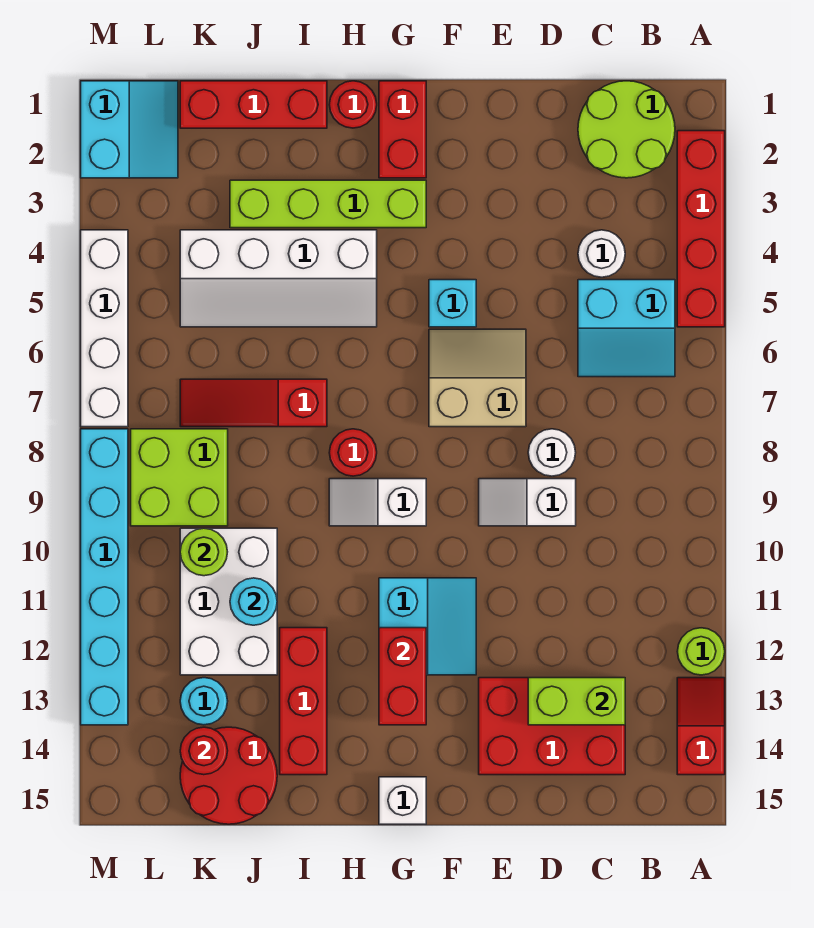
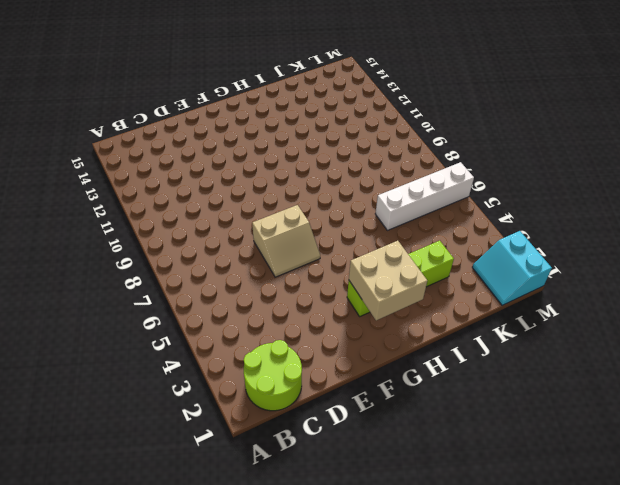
tan 2x2 brick [349,241,427,320] -> none
white 1x4 brick [375,162,474,230] -> white 1x4 brick turned to [81,230,128,427]
none -> red 1x4 brick [677,131,725,327]
none -> lime 1x1 round brick [677,628,725,675]
none -> red 1x2 slope [677,678,725,775]
none -> cyan 2x2 slope [578,280,675,377]

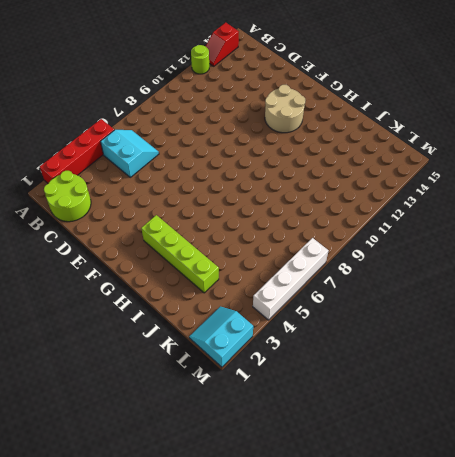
tan 2x2 round brick [265,85,305,133] -> cyan 2x2 slope [379,578,476,675]
none -> white 1x1 round brick [578,230,625,277]
none -> red 2x3 brick [479,678,625,775]
none -> white 1x1 round brick [528,429,576,476]
none -> white 1x2 slope [479,479,576,526]

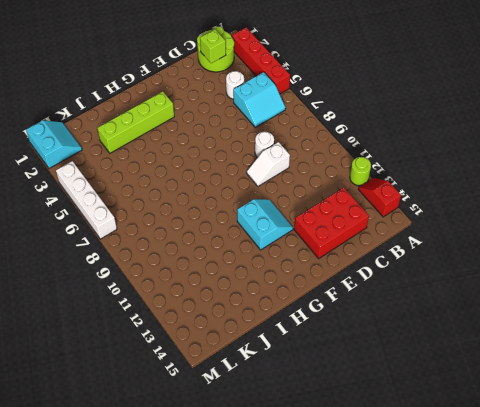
lime 1x1 brick [200,30,226,63] -> none
none -> tan 2x2 slope [429,329,526,427]
none -> cyan 1x1 brick [429,280,476,327]
none -> red 1x2 brick [379,81,426,178]
none -> white 1x2 slope [329,479,426,526]

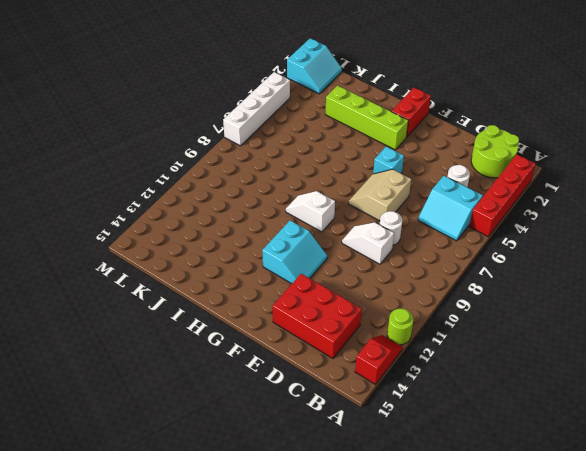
tan 2x2 slope [348,169,411,221] -> tan 2x2 slope turned to [429,329,526,427]
none -> white 1x1 brick [379,777,426,824]
none -> red 1x1 round brick [329,81,377,128]
none -> white 2x4 slope [180,230,377,327]
none -> red 1x1 round brick [329,429,377,476]

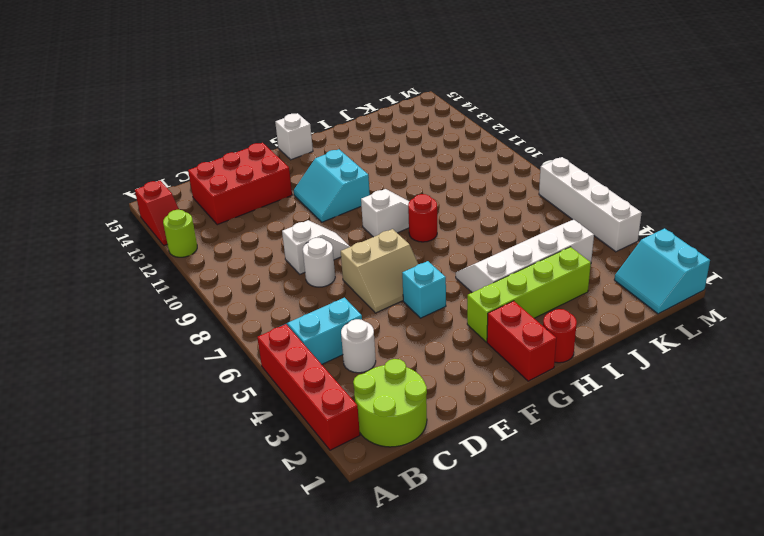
none -> red 1x3 brick [180,81,327,128]
none -> red 1x3 slope [180,379,327,427]
none -> red 1x3 brick [280,628,327,775]
none -> white 2x3 brick [180,528,277,675]

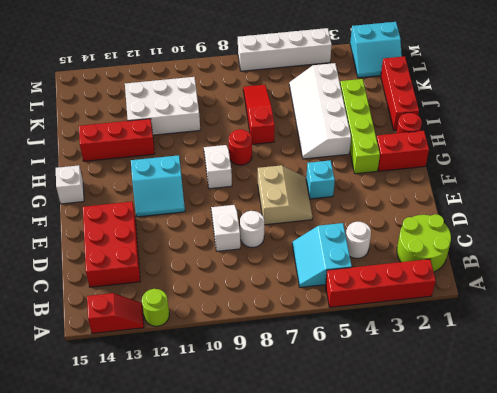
none -> red 2x2 round brick [180,727,277,824]
none -> lime 2x2 brick [131,429,228,526]
none -> cyan 1x1 round brick [180,678,228,725]
none -> cyan 1x6 brick [81,429,128,725]

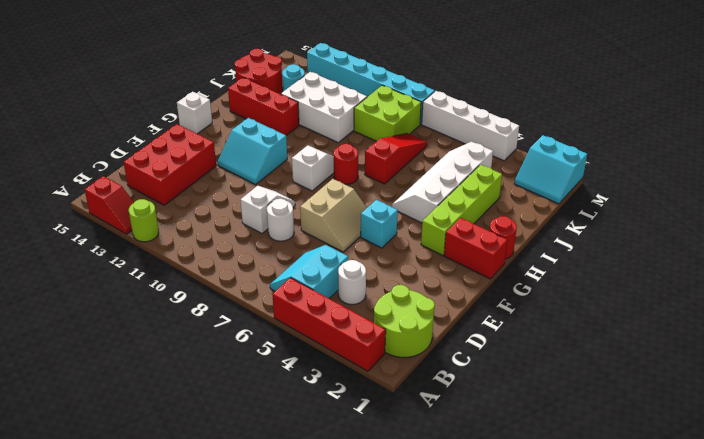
none -> red 1x3 brick [180,81,327,128]
none -> lime 1x2 brick [528,678,625,725]
none -> red 1x2 brick [379,628,426,725]
none -> cyan 1x1 round brick [230,578,277,625]

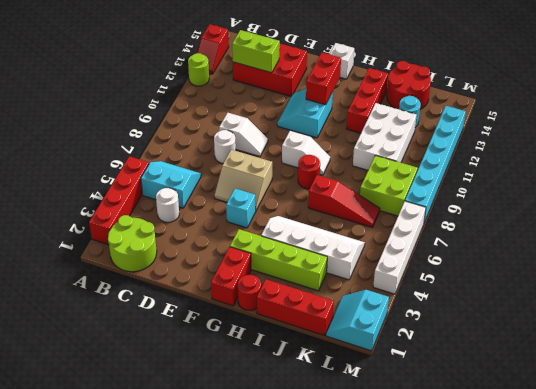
none -> cyan 1x1 round brick [230,578,277,625]
none -> lime 1x1 round brick [180,528,227,576]
none -> red 1x1 round brick [180,727,228,775]

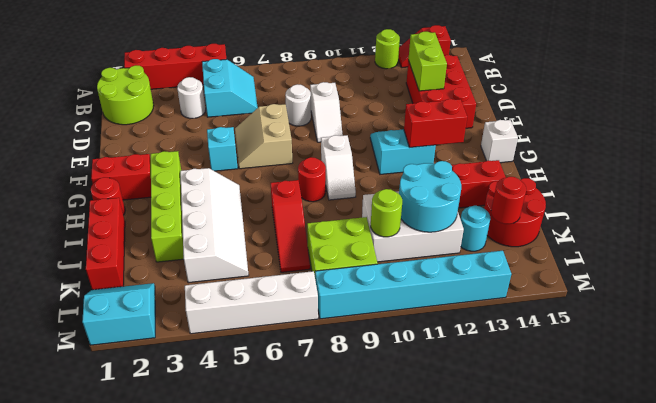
cyan 2x2 round brick [399,161,461,232] -> cyan 1x1 round brick [230,578,277,625]

